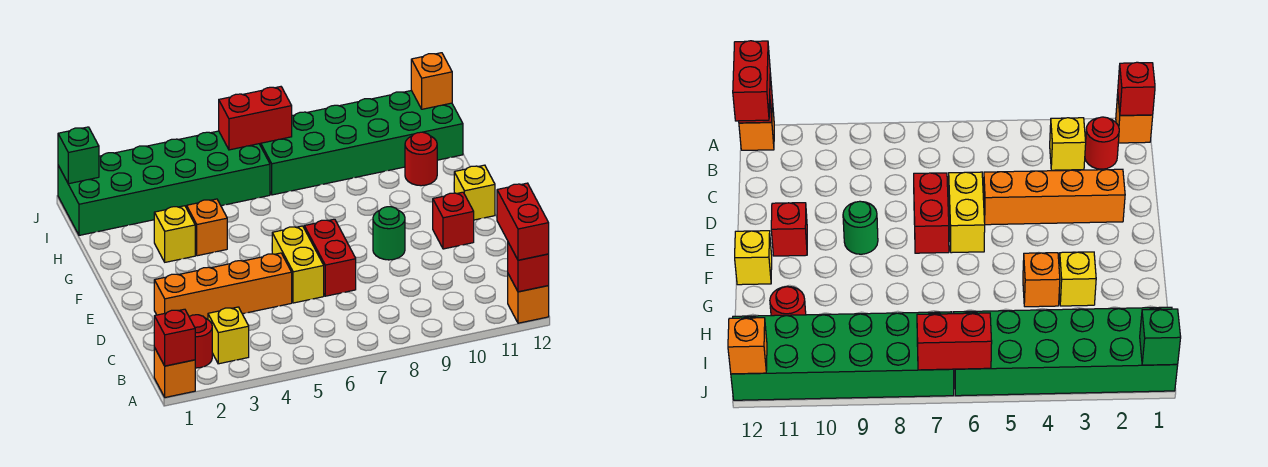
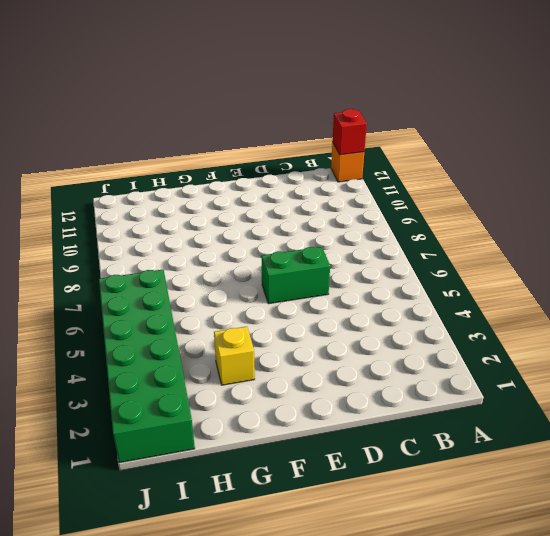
green 1x2 brick [261,247,330,304] -> yellow 1x2 brick [272,226,324,303]
none -> orange 1x1 brick [154,348,195,397]
none -> red 1x1 round brick [189,315,212,368]
none -> yellow 1x1 brick [208,307,249,364]

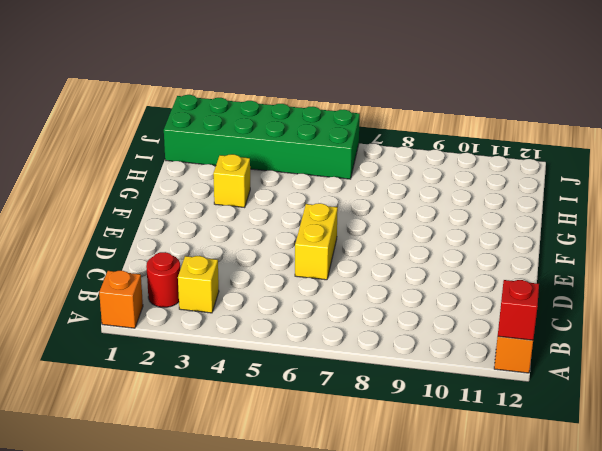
none -> orange 1x4 brick [154,253,292,319]
none -> red 1x2 brick [304,219,356,296]
none -> green 1x1 round brick [373,207,405,260]

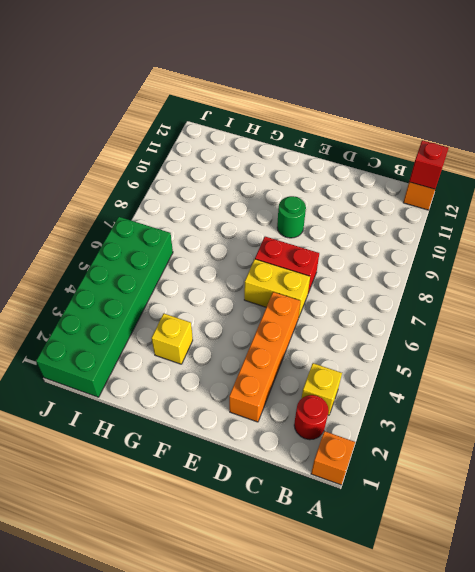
none -> red 1x1 brick [433,192,474,249]
none -> yellow 1x1 brick [454,165,495,220]
none -> orange 1x1 brick [187,199,227,256]

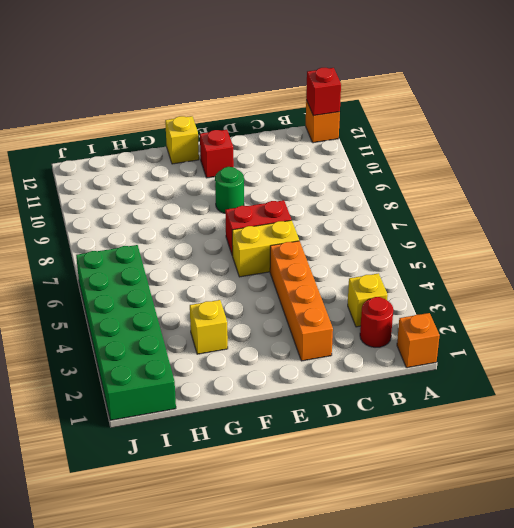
none -> orange 1x1 brick [187,199,227,256]
none -> red 1x1 round brick [405,132,437,186]
none -> green 2x6 brick [260,91,463,195]

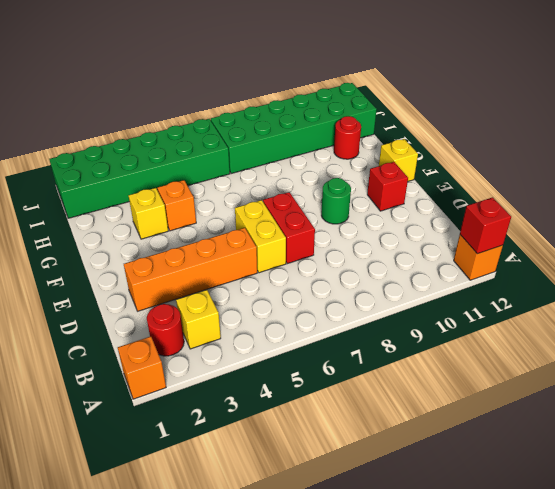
none -> red 1x1 brick [154,309,195,366]
none -> green 1x1 brick [58,127,99,184]
none -> red 1x2 brick [219,87,292,150]

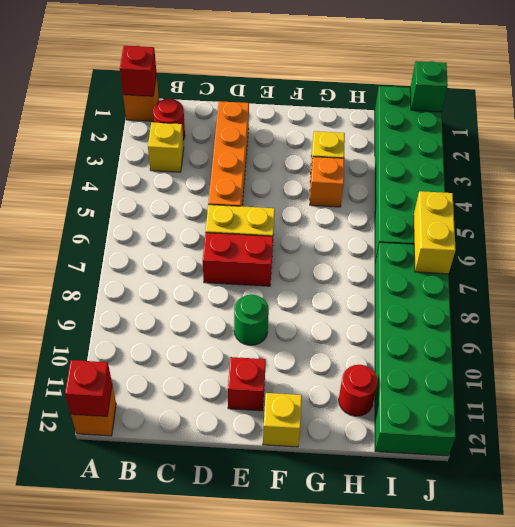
yellow 1x2 brick [414,191,456,274] -> red 1x2 brick [219,87,292,150]
none -> orange 1x1 brick [411,53,452,109]
none -> red 1x2 brick [497,183,549,260]

